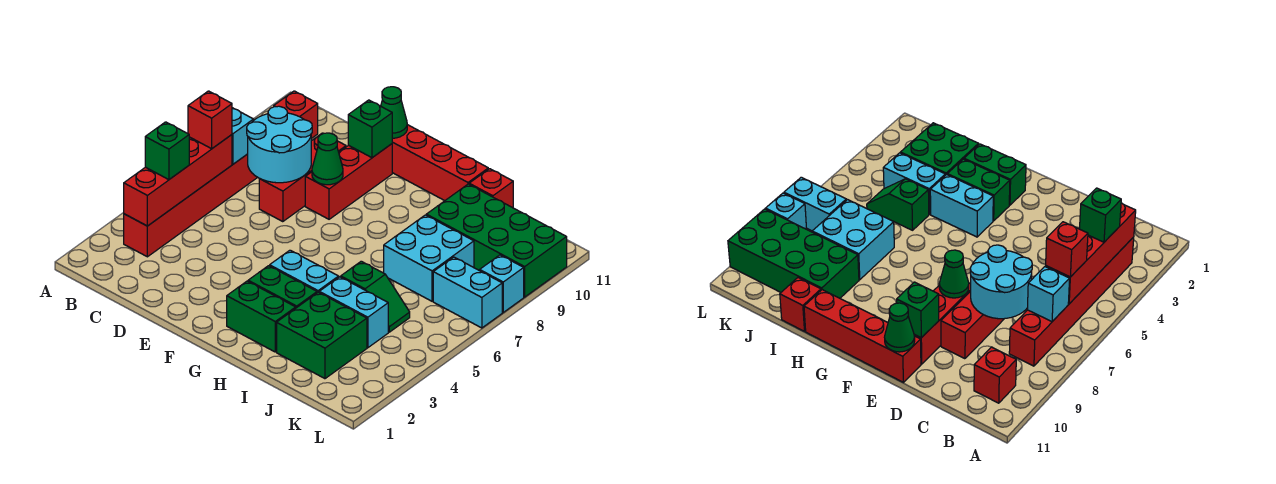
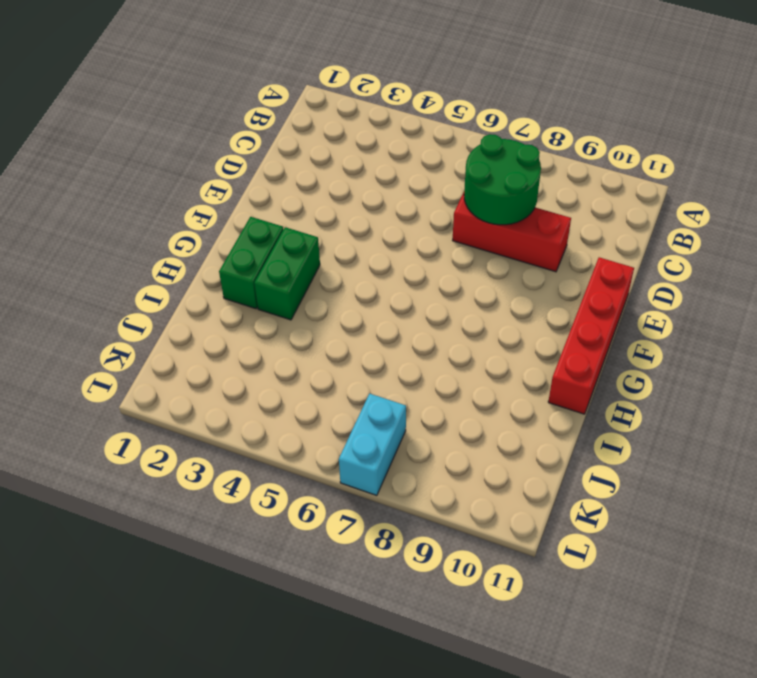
green 2x2 round brick [464,134,541,225] -> cyan 2x2 round brick [247,106,312,183]
none -> red 1x6 brick [124,154,257,257]
none -> red 1x1 brick [274,91,318,139]
none -> red 1x3 brick [305,144,392,219]

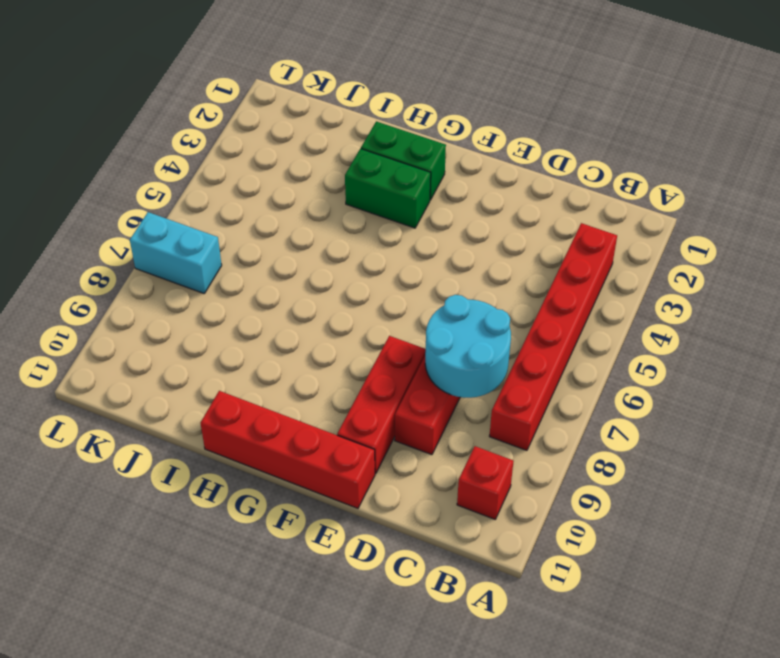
none -> cyan 1x2 brick [270,250,339,293]
none -> green 2x2 brick [277,292,367,379]
none -> cyan 1x2 brick [319,277,388,348]

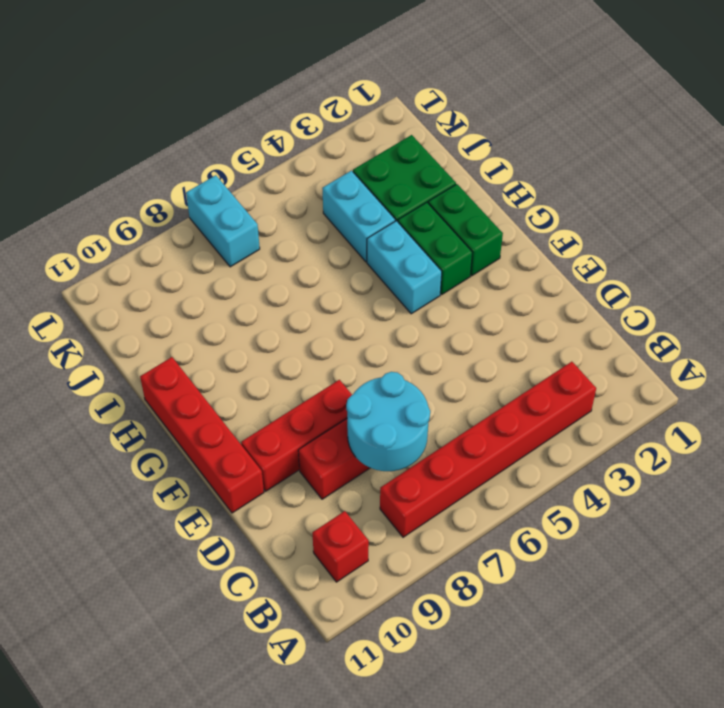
none -> green 1x2 slope [341,261,410,332]
none -> cyan 2x2 brick [384,215,474,301]
none -> green 2x4 brick [426,184,567,297]

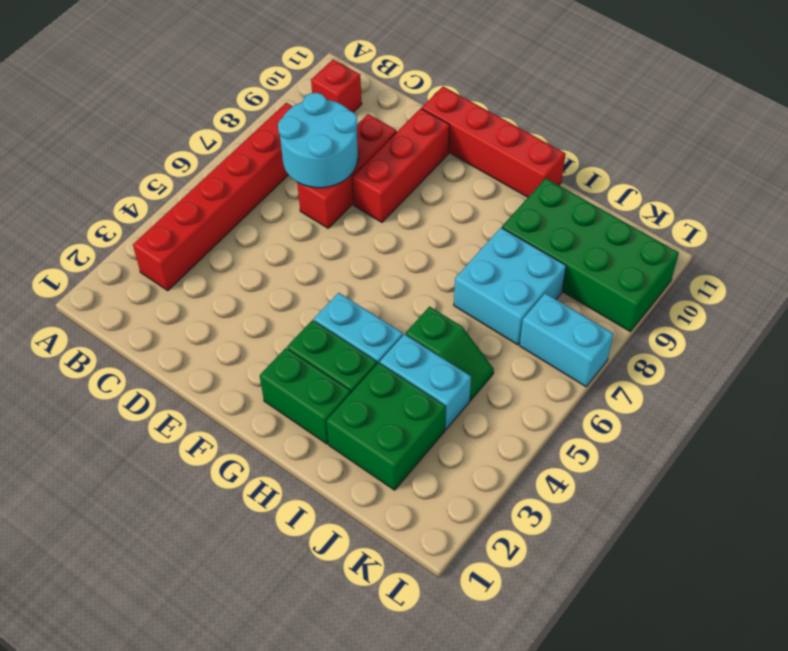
none -> red 1x1 brick [469,169,513,208]
none -> cyan 1x1 brick [480,255,524,312]
none -> red 1x4 brick [124,135,232,226]

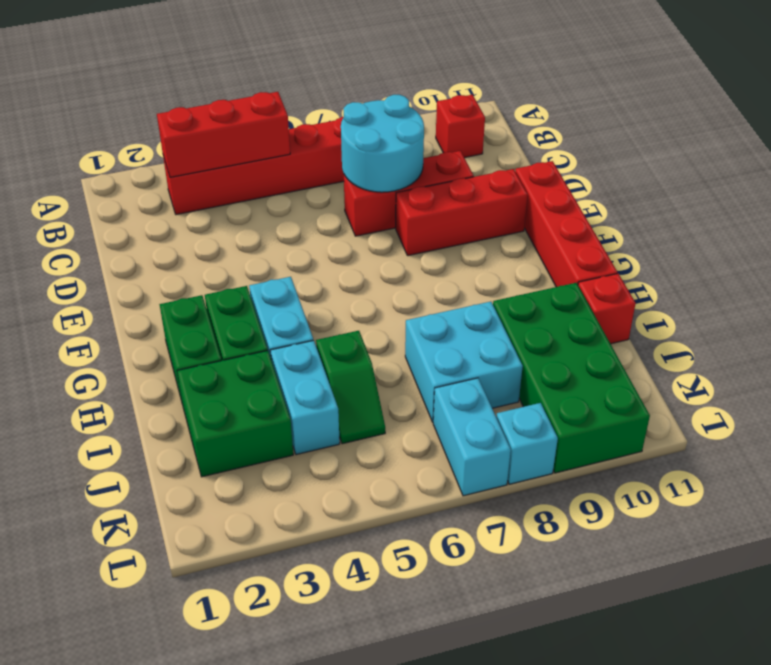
red 1x3 brick [157,92,290,177] -> red 1x4 brick [124,135,232,226]
none -> cyan 1x1 brick [232,108,254,164]
none -> green 1x1 cone [312,133,343,185]
none -> green 1x1 brick [348,100,392,158]

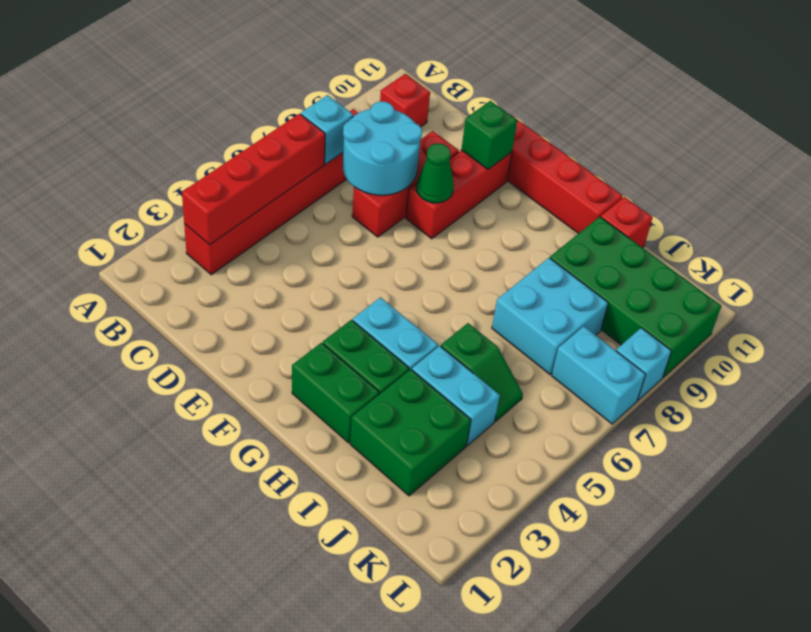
none -> green 1x1 cone [381,87,407,138]
none -> green 1x1 brick [145,122,189,180]
none -> red 1x1 brick [188,91,232,149]

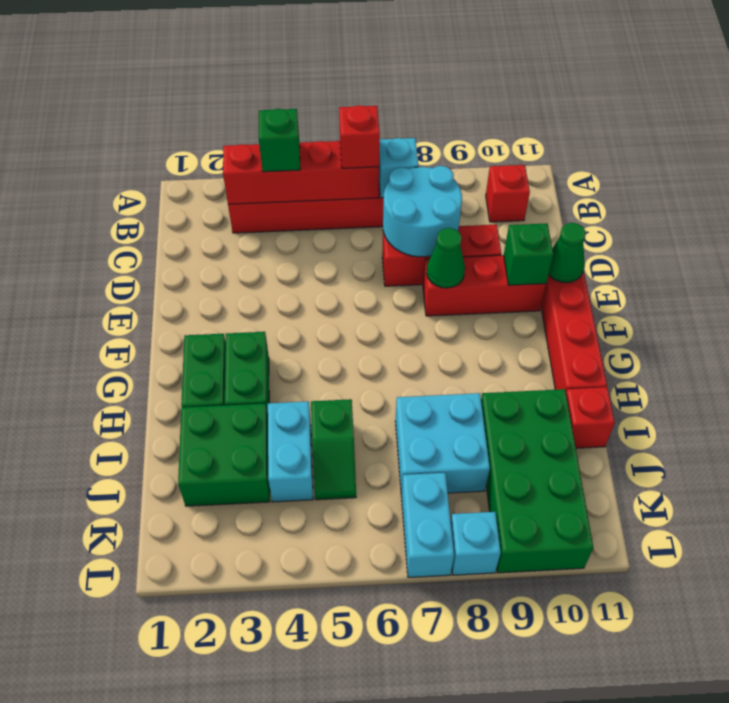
none -> cyan 1x2 brick [270,250,339,293]

